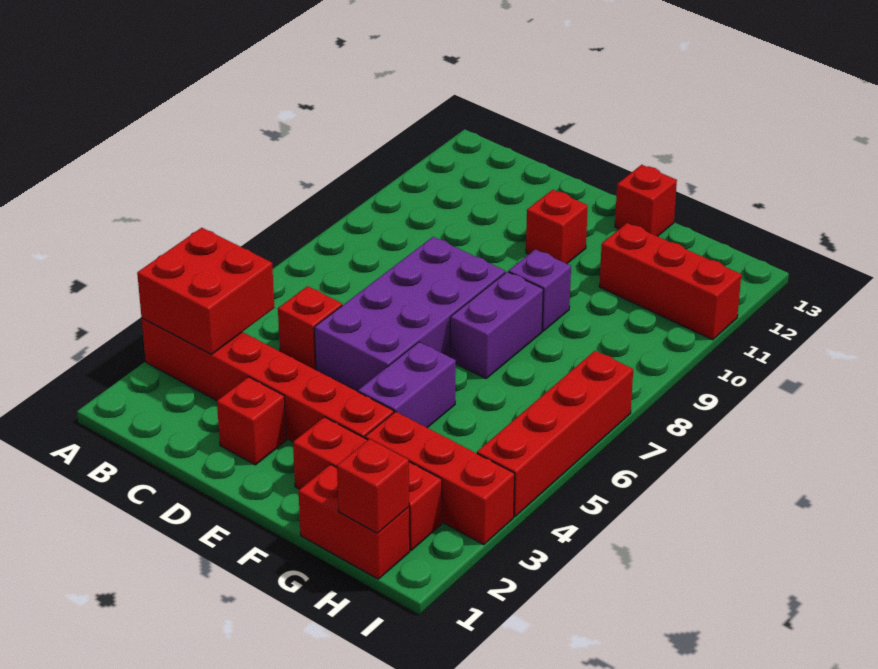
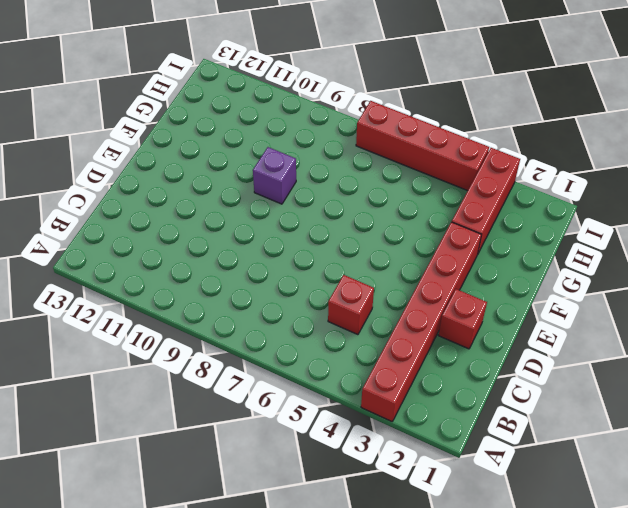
none -> purple 2x4 brick [314,237,505,392]
none -> red 1x1 brick [526,190,588,264]
none -> red 1x3 brick [293,417,442,550]

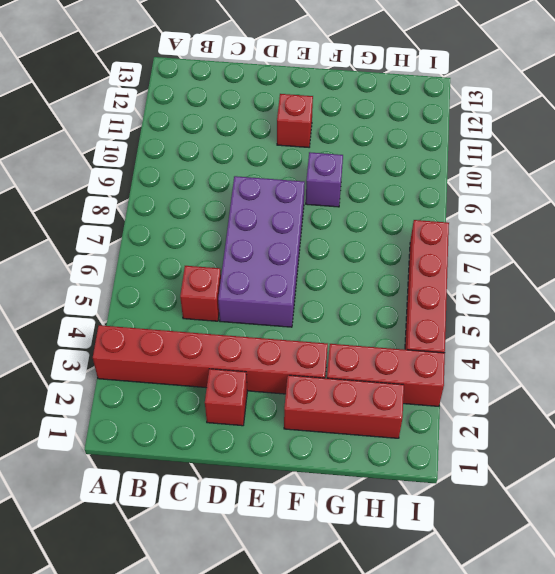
none -> purple 1x2 brick [358,342,456,428]
none -> purple 1x2 brick [450,272,543,378]
none -> red 1x1 brick [615,165,677,236]

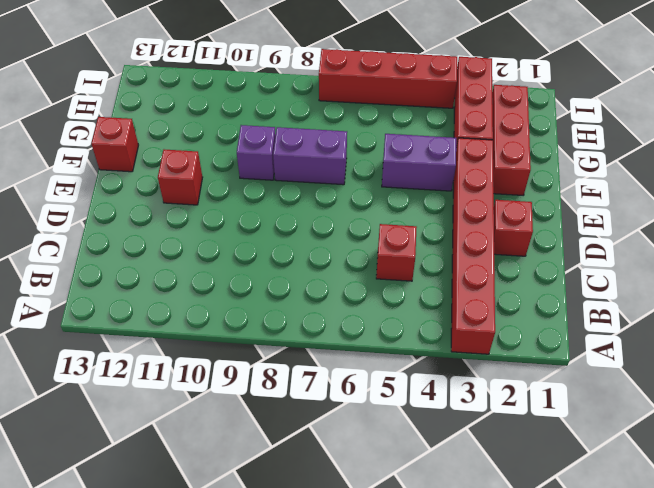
none -> purple 2x4 brick [314,237,505,392]
none -> red 1x2 brick [299,465,410,579]
none -> red 1x3 brick [599,223,741,340]

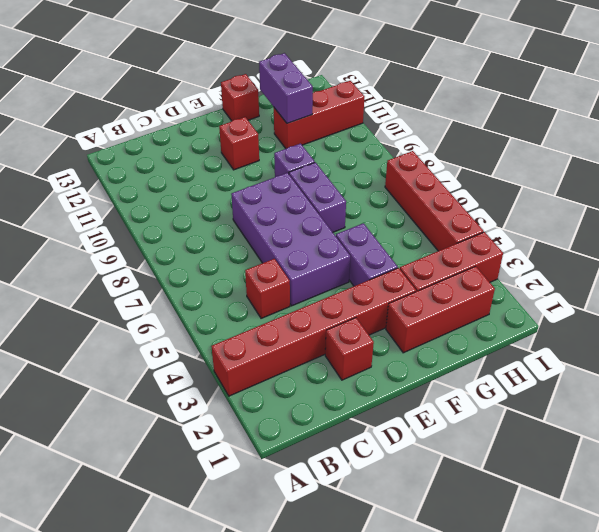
purple 1x2 brick [259,53,313,123] -> none
none -> red 1x2 brick [299,465,410,579]
none -> red 2x2 brick [137,228,275,354]
none -> red 1x1 brick [337,439,409,533]

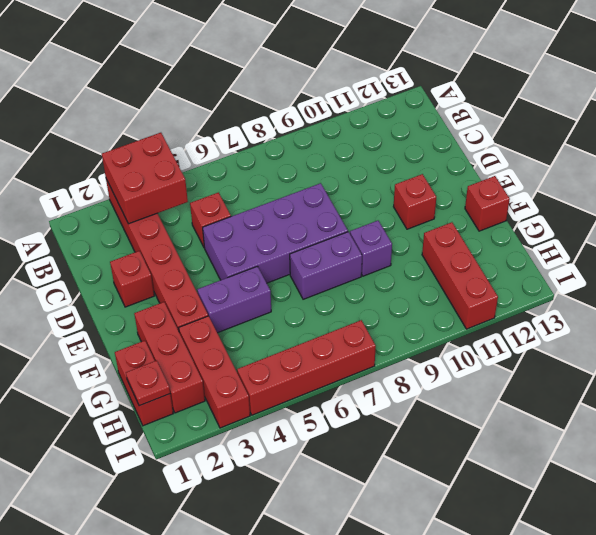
red 1x1 plate [126,360,170,406] -> red 1x1 brick [337,439,409,533]

